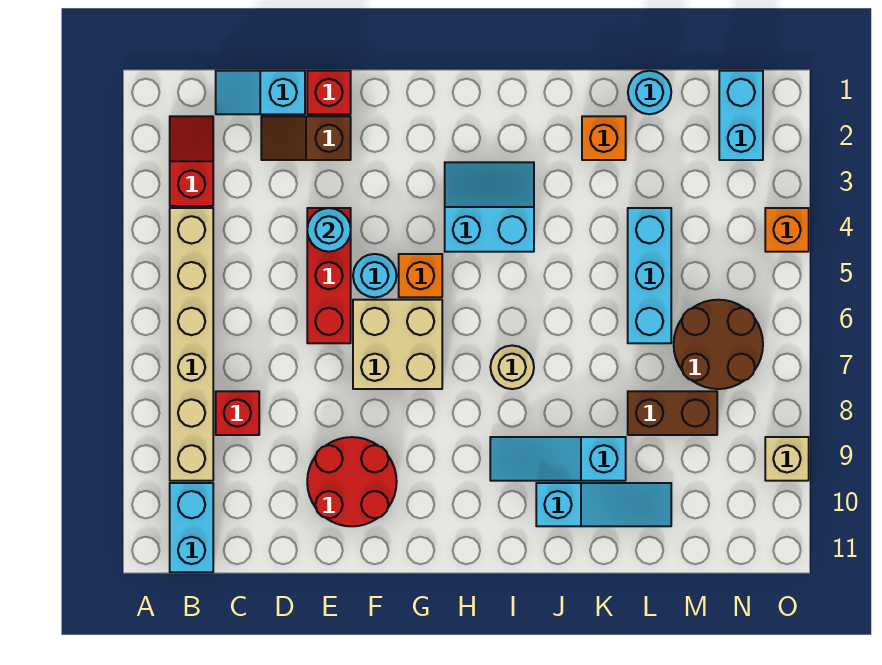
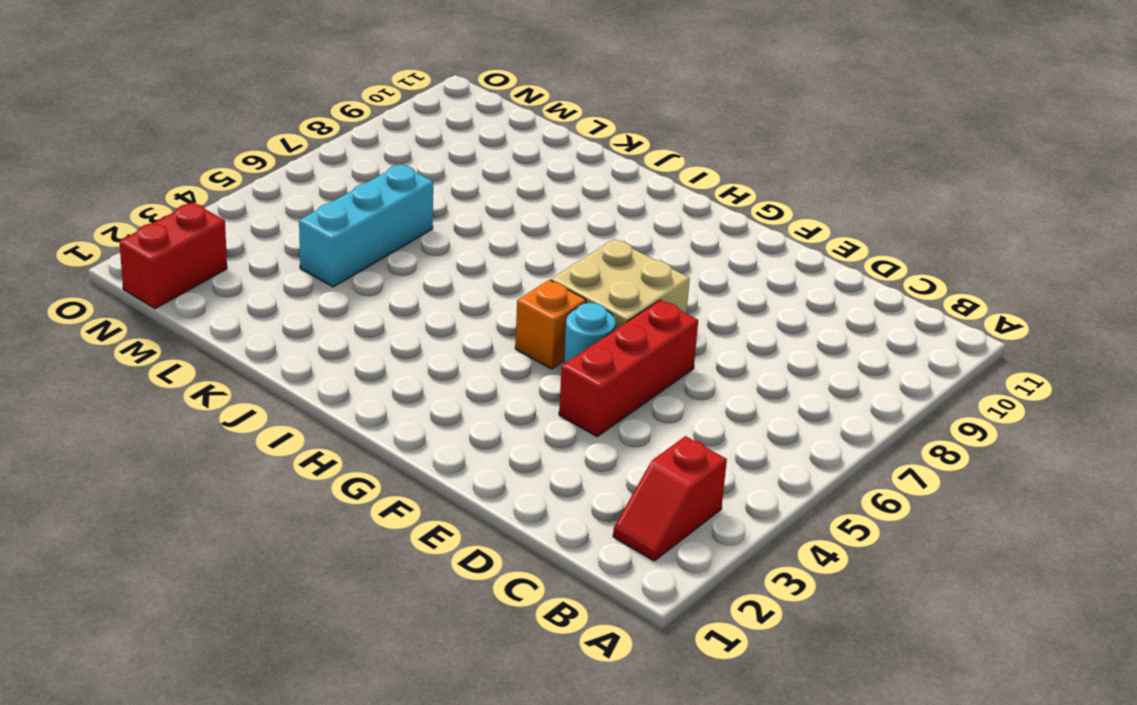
red 1x2 brick [119,202,227,309] -> cyan 1x2 brick [719,71,763,160]
none -> tan 1x6 brick [170,208,213,481]
none -> cyan 1x2 brick [170,483,213,572]
none -> cyan 1x2 slope [216,71,305,114]

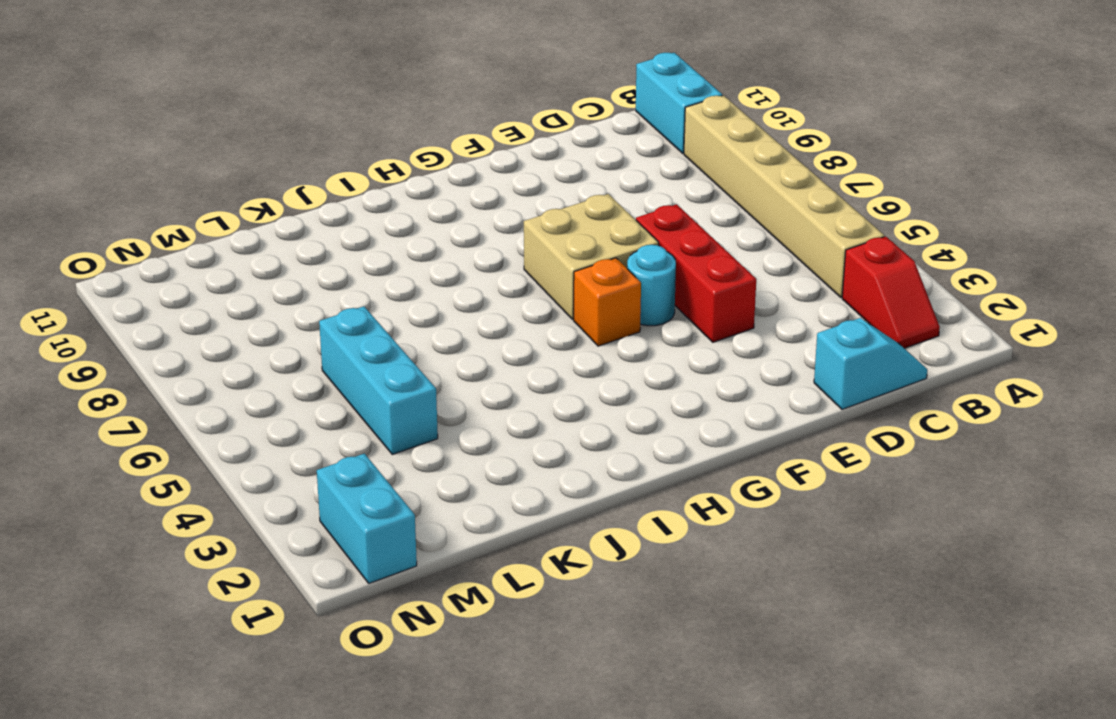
none -> red 1x1 brick [216,391,259,435]
none -> brown 1x2 slope [261,116,351,160]
none -> red 1x1 brick [307,71,351,114]

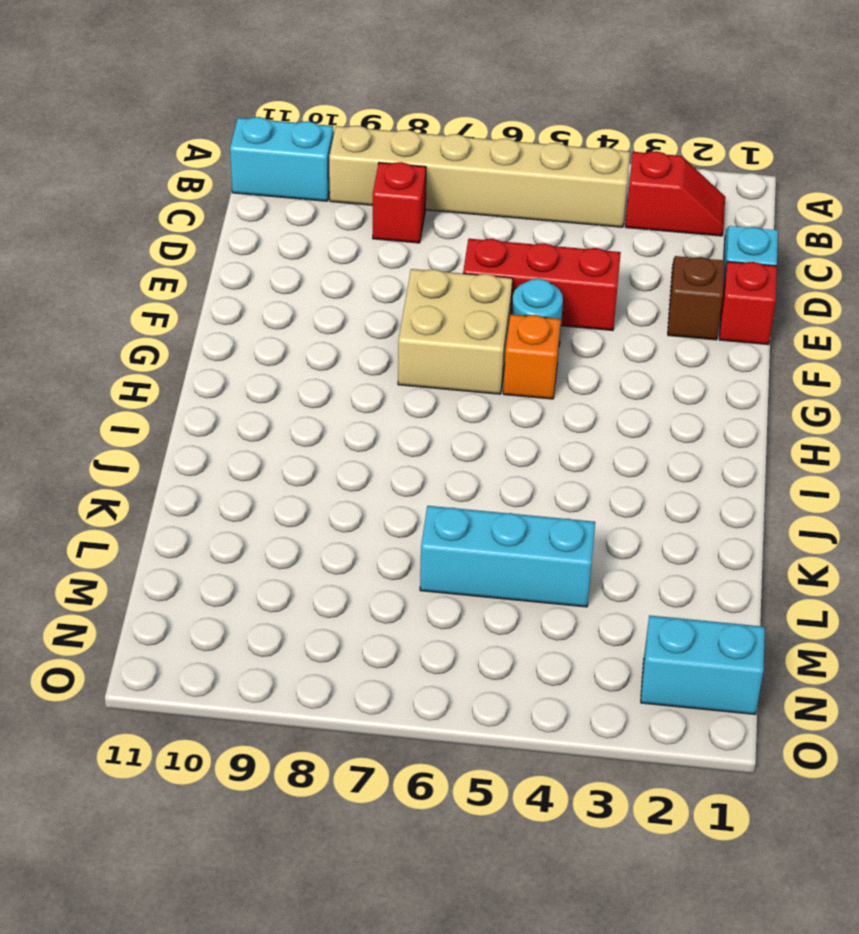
none -> red 2x2 round brick [307,437,397,526]
none -> cyan 2x2 slope [445,162,534,252]
none -> tan 1x1 round brick [490,346,534,389]

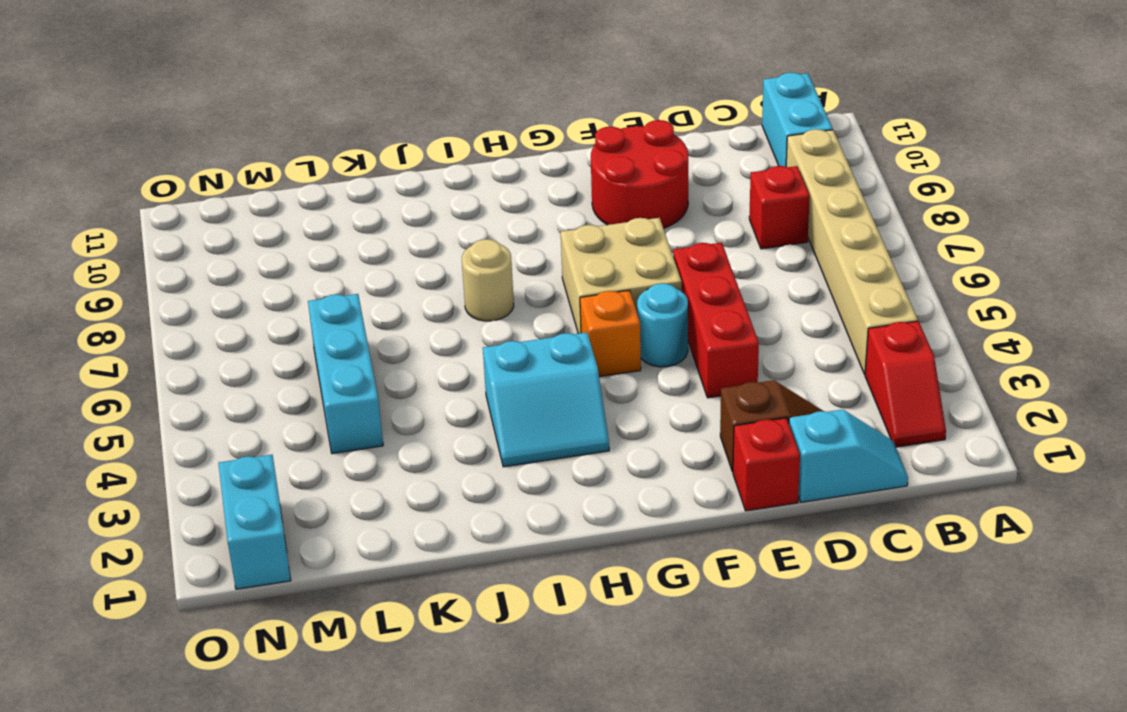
none -> cyan 1x3 slope [490,437,626,481]
none -> cyan 1x3 slope [536,483,671,526]
none -> orange 1x1 brick [582,116,626,160]

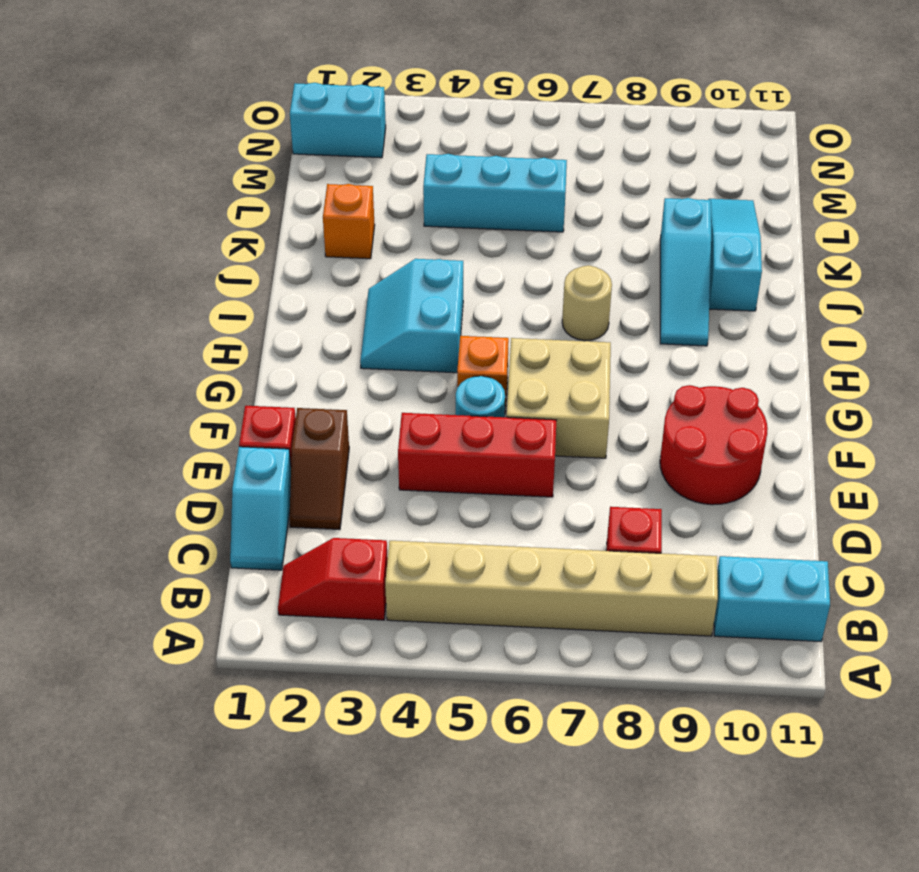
none -> cyan 1x1 round brick [628,71,671,114]
none -> brown 1x2 brick [628,391,717,435]
none -> brown 2x2 round brick [674,300,763,389]

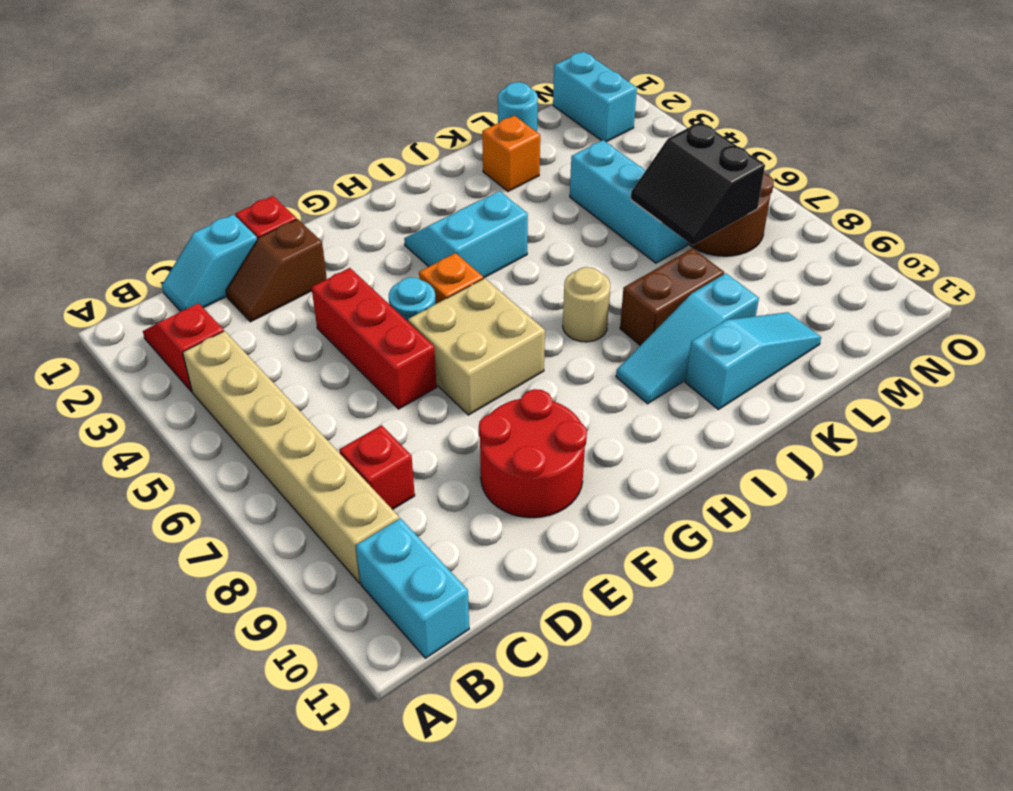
brown 1x2 brick [620,248,724,345] -> brown 1x2 brick moved to [628,391,717,435]
black 2x2 slope [631,122,765,245] -> none
none -> orange 1x1 brick [765,208,809,252]
none -> tan 1x1 brick [765,437,809,481]
none -> cyan 1x1 round brick [307,208,351,252]

